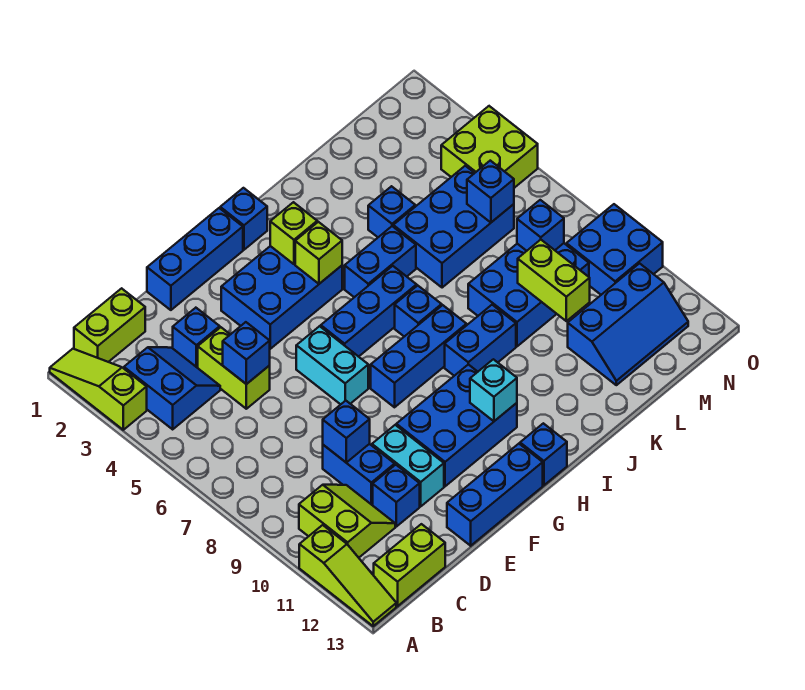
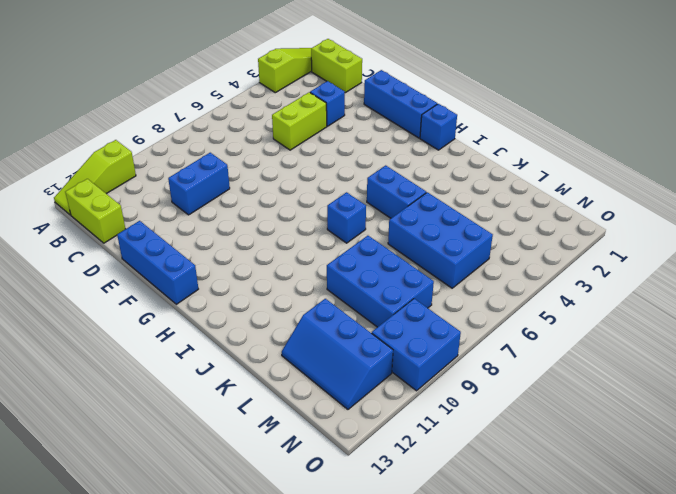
none -> blue 2x2 slope [124,347,220,429]
none -> lime 2x2 slope [299,485,395,558]
none -> blue 1x1 brick [373,465,420,527]
none -> cyan 1x2 brick [372,425,444,506]

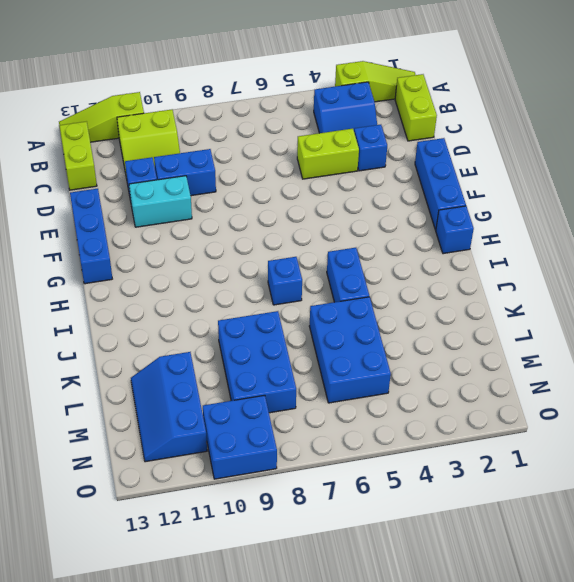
none -> blue 2x3 brick [221,246,342,349]
none -> cyan 1x2 brick [296,326,368,404]
none -> blue 2x3 brick [396,364,517,486]
none -> blue 1x3 brick [321,266,417,357]

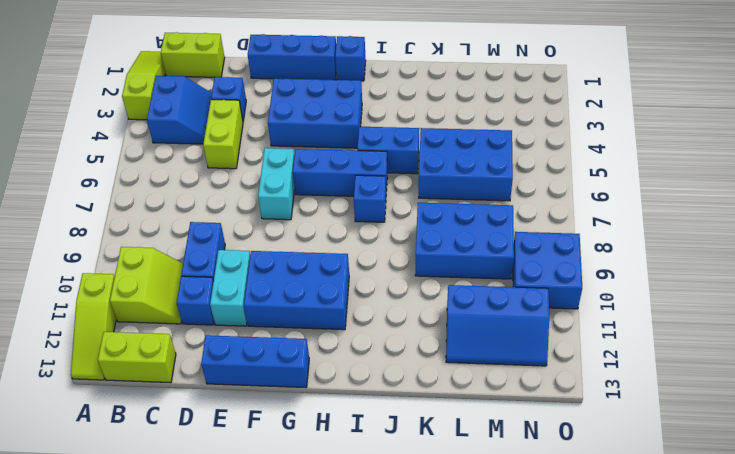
none -> blue 1x3 brick [371,305,467,407]
none -> blue 1x1 brick [520,423,567,485]
none -> blue 1x2 brick [445,305,516,376]
none -> blue 1x1 brick [368,186,415,237]

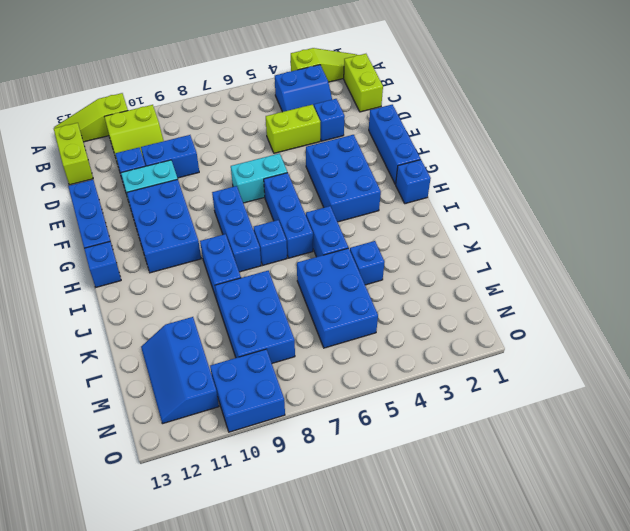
none -> lime 2x2 brick [441,106,538,188]
none -> blue 1x1 brick [223,322,270,384]
none -> blue 1x1 brick [323,401,370,462]
none -> lime 1x1 brick [270,202,317,264]

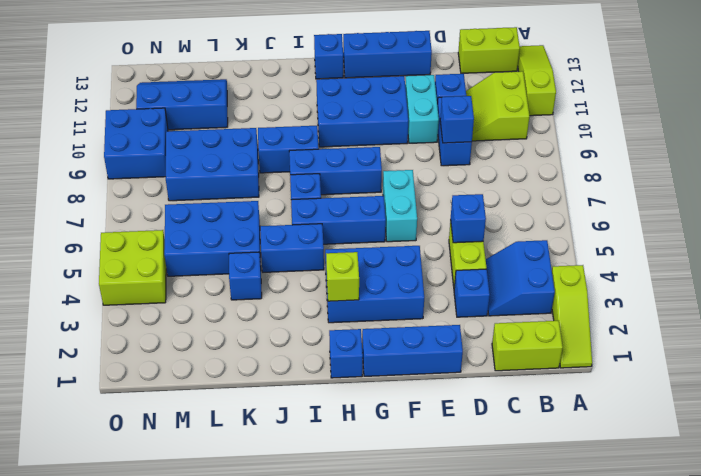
none -> lime 1x1 brick [295,222,342,284]
none -> cyan 1x1 brick [470,359,517,421]
none -> lime 1x2 brick [518,240,590,321]
none -> blue 1x1 brick [467,161,514,223]

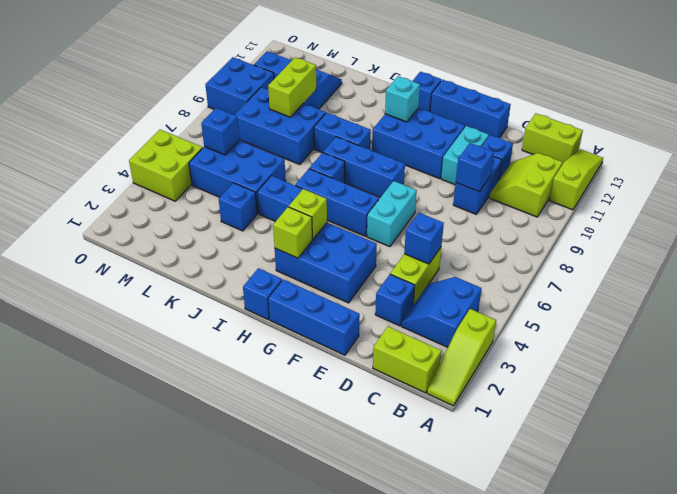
none -> blue 1x1 brick [517,200,564,251]

